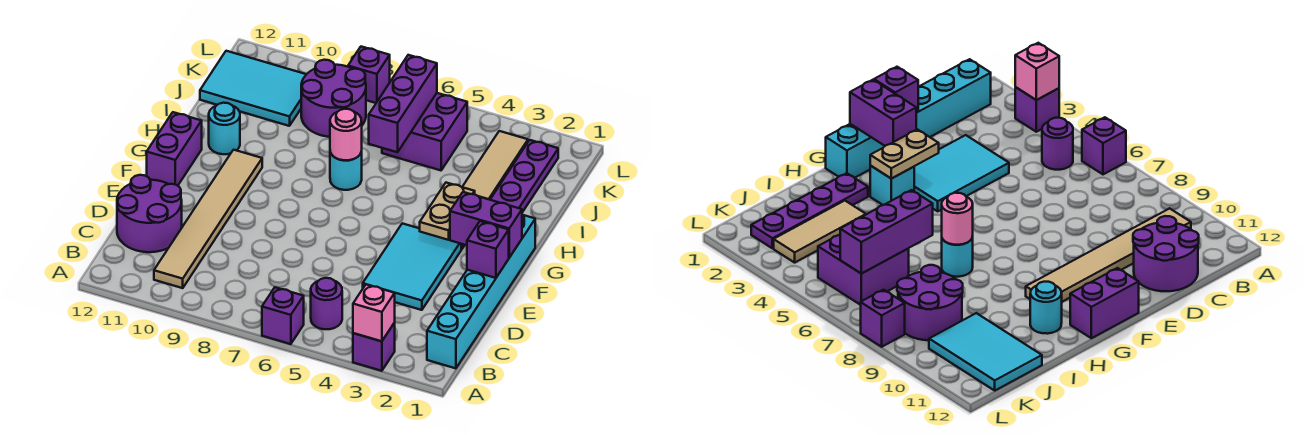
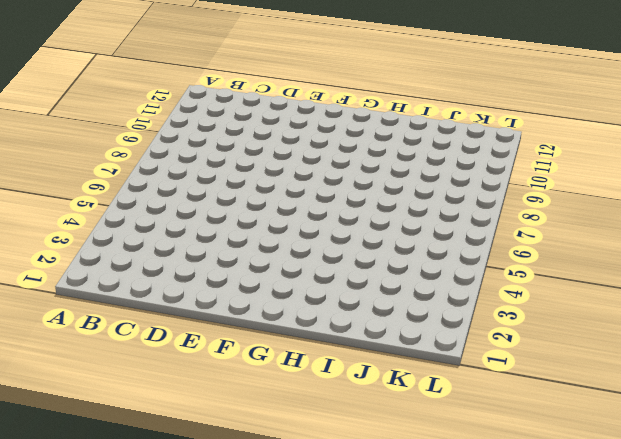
none -> purple 1x1 brick [353,323,395,371]
none -> purple 1x1 brick [262,287,304,344]
none -> cyan 1x6 brick [427,215,535,368]

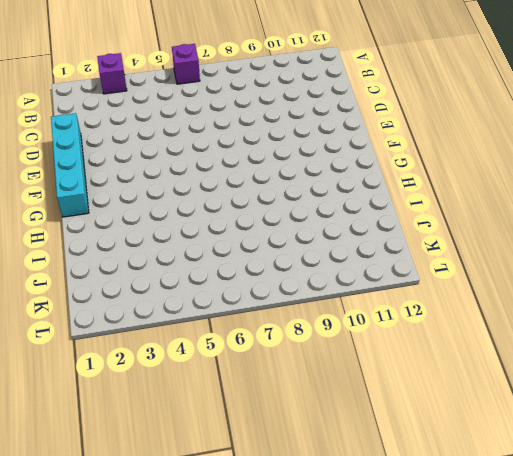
cyan 1x4 brick [51,113,89,217] -> cyan 1x6 brick [427,215,535,368]
none -> purple 1x1 round brick [311,278,342,329]
none -> tan 1x6 tile [154,150,262,288]
none -> purple 2x2 round brick [117,175,182,252]

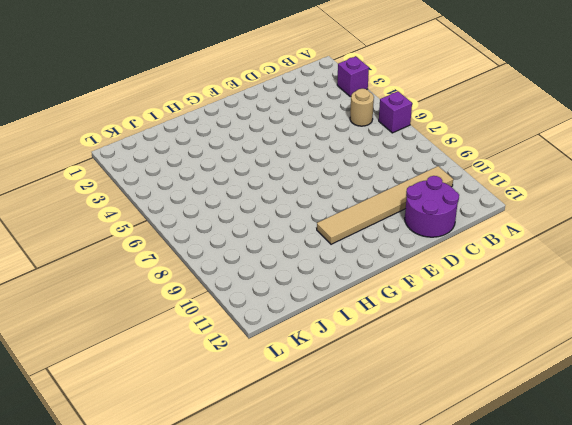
tan 1x1 round brick [350,89,374,126] -> purple 1x1 round brick [311,278,342,329]
none -> cyan 1x6 brick [427,215,535,368]
none -> cyan 2x3 tile [363,223,461,310]
none -> purple 1x2 brick [147,112,202,186]

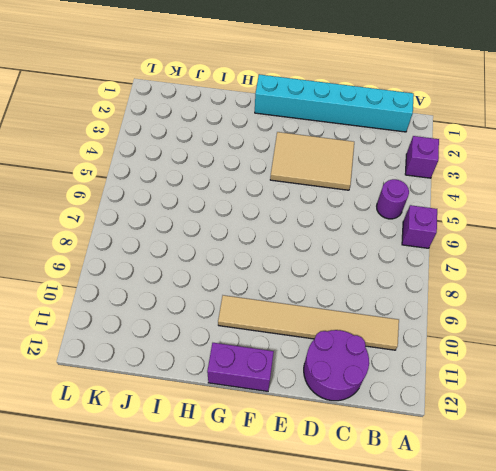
tan 2x3 tile [270,132,354,190] -> cyan 2x3 tile [363,223,461,310]
none -> cyan 1x1 brick [870,166,914,205]
none -> purple 1x4 plate [490,140,558,212]
none -> cyan 1x1 round brick [330,152,362,190]

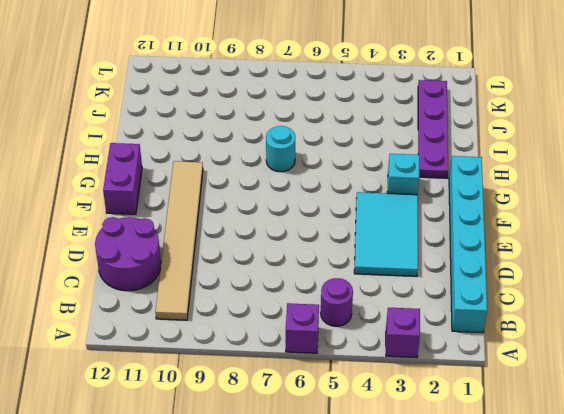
none -> cyan 1x1 round brick [209,103,240,154]
none -> tan 1x3 tile [463,131,528,200]
none -> purple 2x2 brick [382,93,467,170]

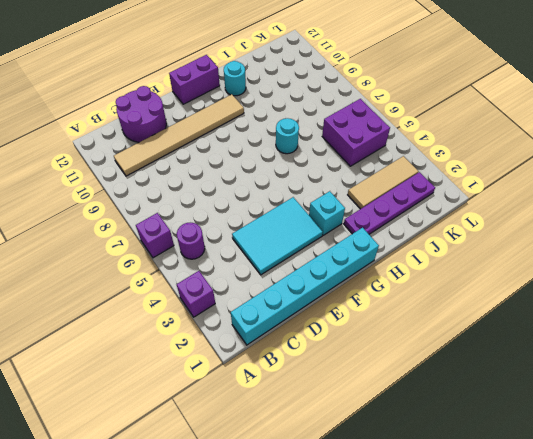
none -> purple 2x2 round brick [301,60,366,137]
none -> cyan 2x3 tile [200,51,306,126]
none -> purple 1x1 brick [348,47,390,103]

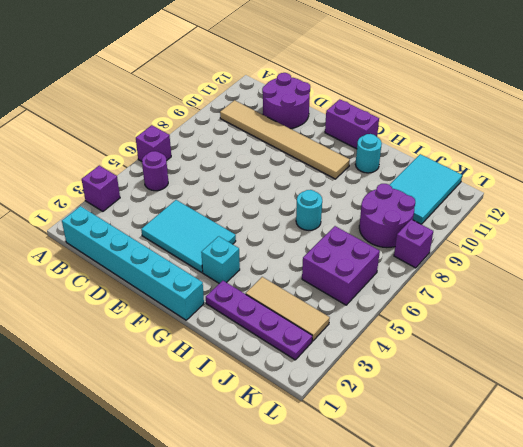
none -> pink 1x1 brick [353,284,395,341]
none -> purple 1x1 brick [467,221,509,278]
none -> purple 1x2 brick [450,192,522,257]

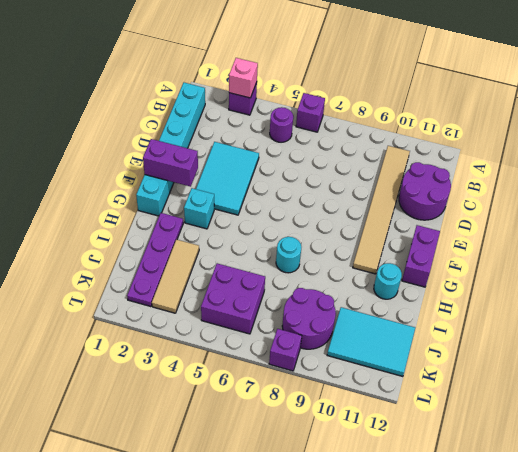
none -> purple 1x1 brick [467,221,509,278]
none -> tan 1x2 plate [420,183,475,240]
none -> pink 1x1 round brick [330,109,362,160]

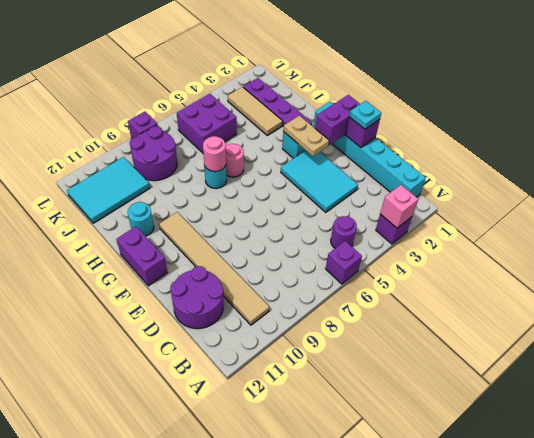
cyan 1x1 plate [349,101,381,129] -> none
pink 1x1 round brick [226,144,244,177] -> none
none -> purple 1x3 brick [369,55,437,152]

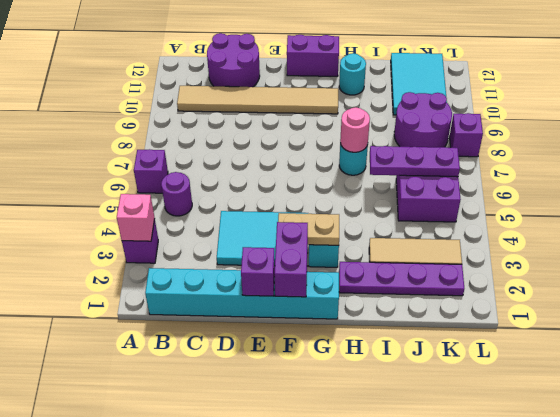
purple 1x3 plate [370,146,460,177] -> purple 1x3 brick [369,55,437,152]

